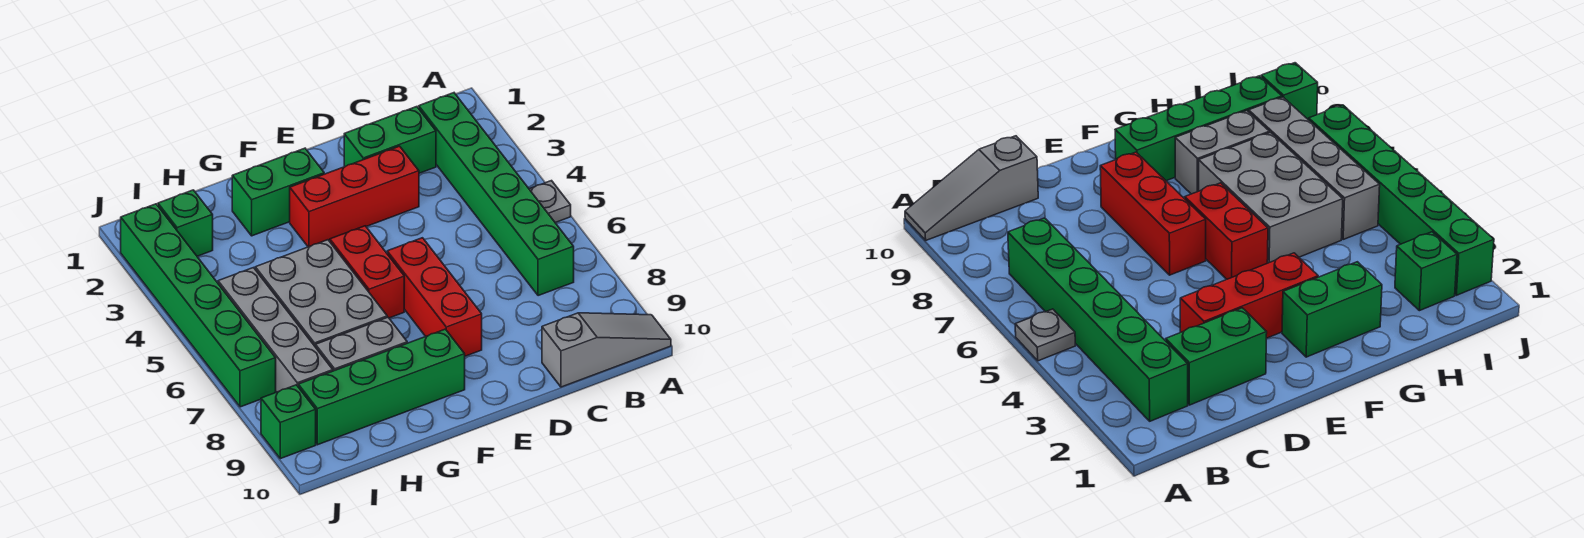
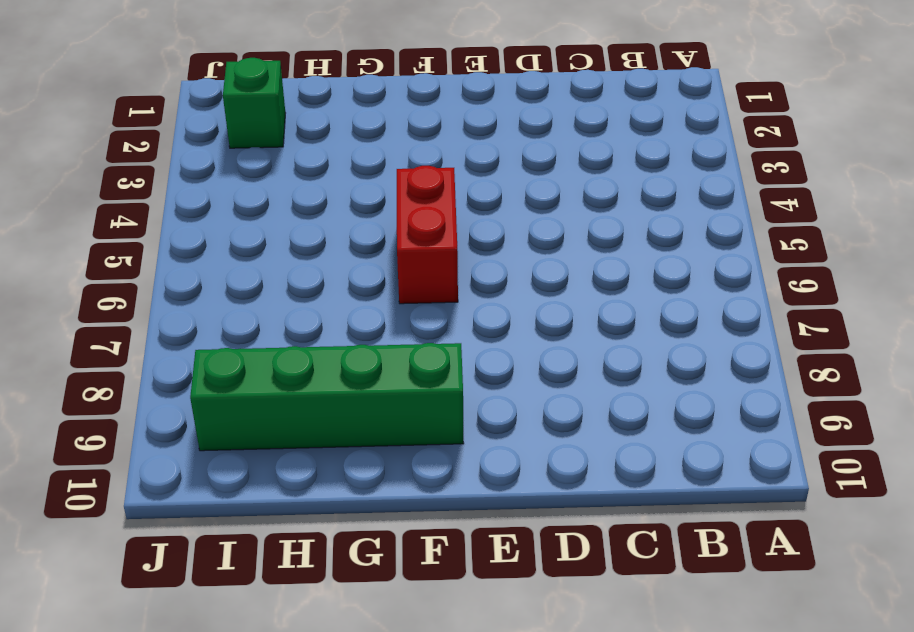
none -> grey 1x1 plate [529,181,571,223]
none -> grey 1x3 slope [542,313,671,387]
none -> green 1x6 brick [419,93,574,296]

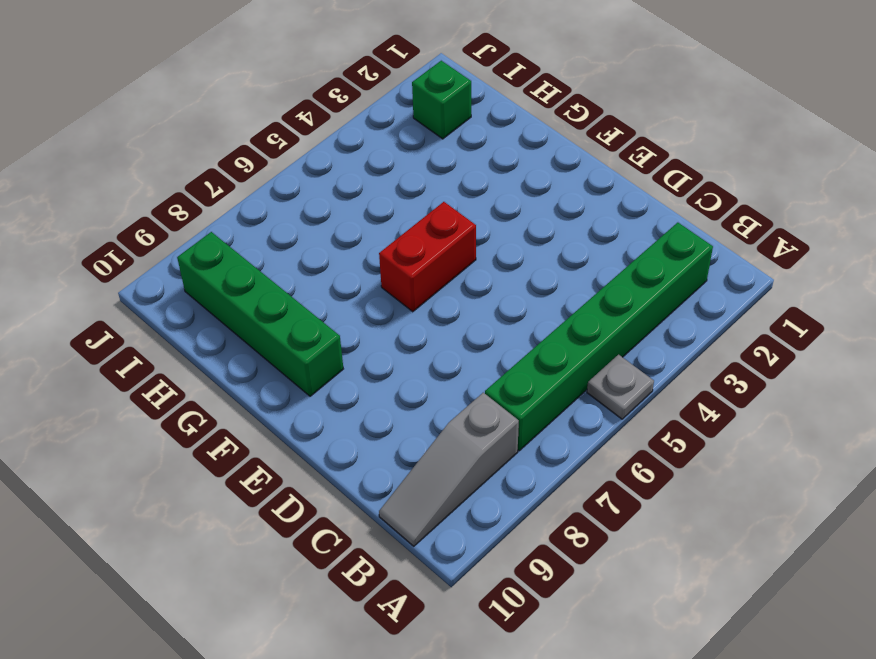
grey 1x3 slope [379,393,519,546] -> grey 1x3 slope turned to [542,313,671,387]
none -> green 1x2 brick [344,107,436,173]
none -> red 1x3 brick [290,146,419,247]
none -> red 1x3 brick [387,238,482,356]

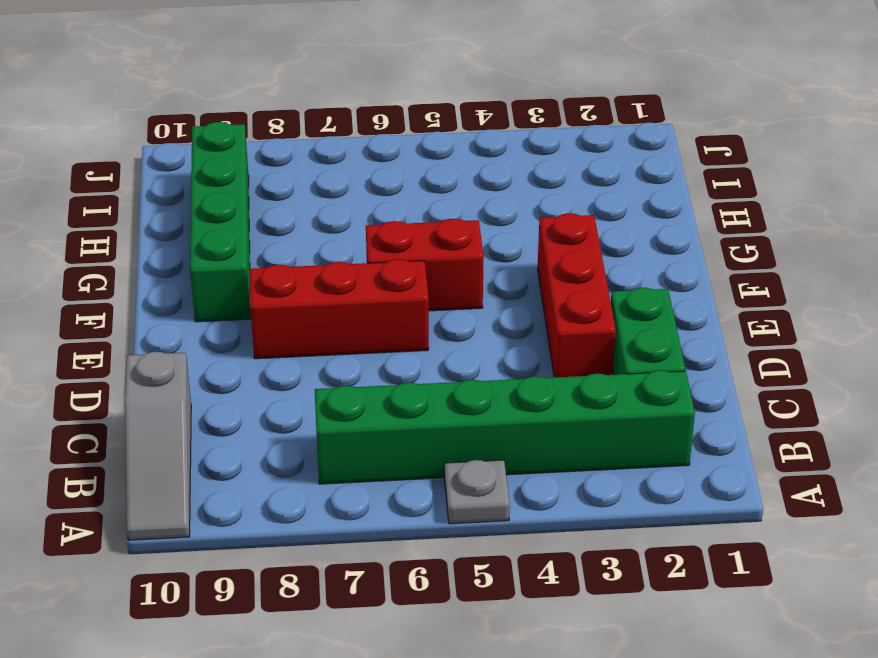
none -> green 1x2 brick [232,148,324,236]
none -> grey 2x3 brick [255,240,387,347]
none -> grey 1x2 brick [316,317,407,371]

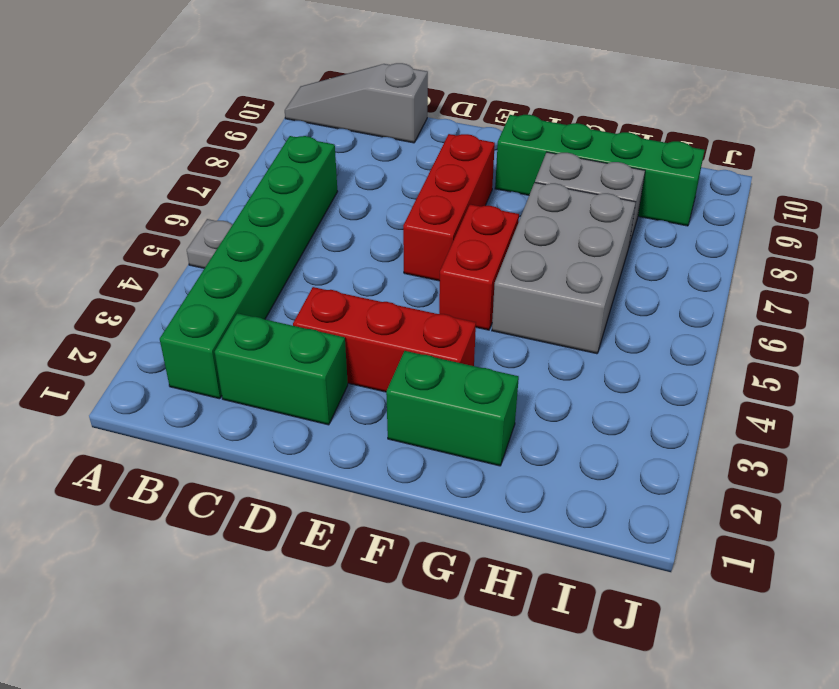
none -> green 1x1 brick [158,190,213,256]
none -> grey 1x4 brick [218,268,333,392]
none -> green 1x6 brick [121,204,276,407]

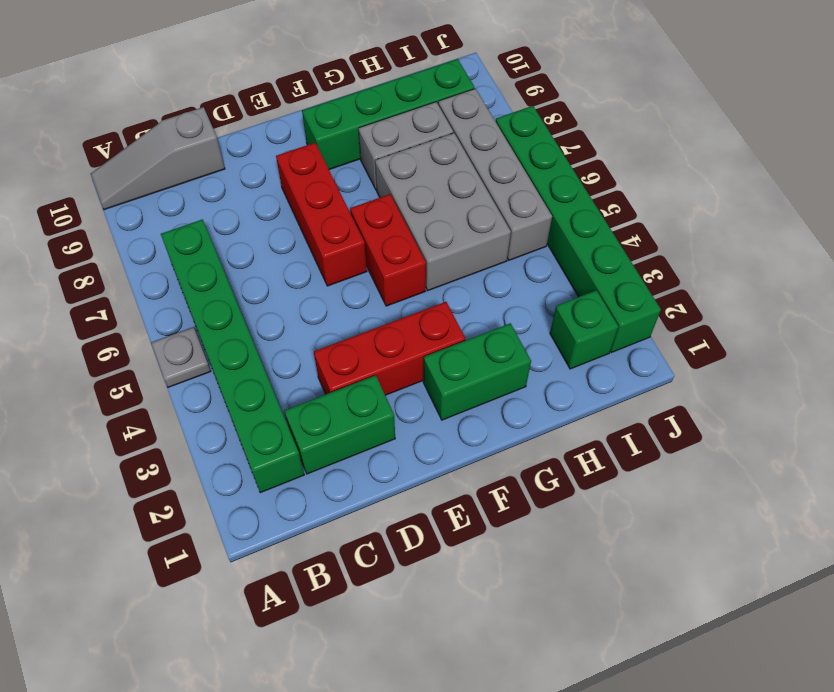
none -> green 1x1 brick [261,385,316,459]

